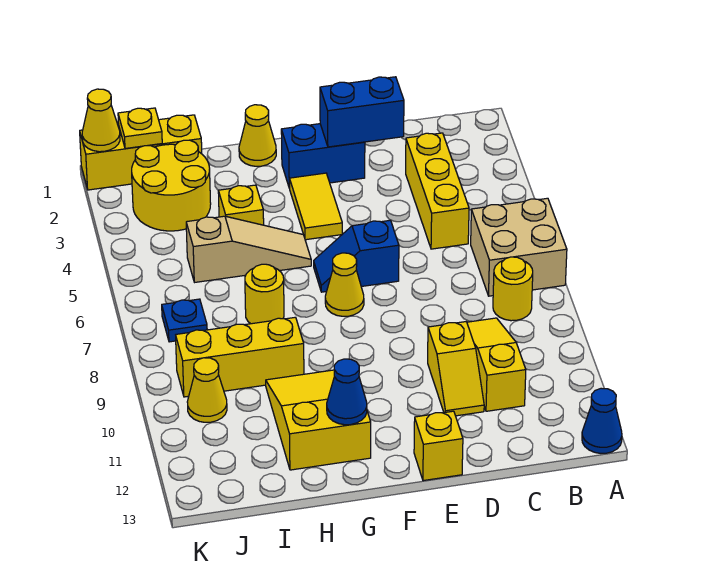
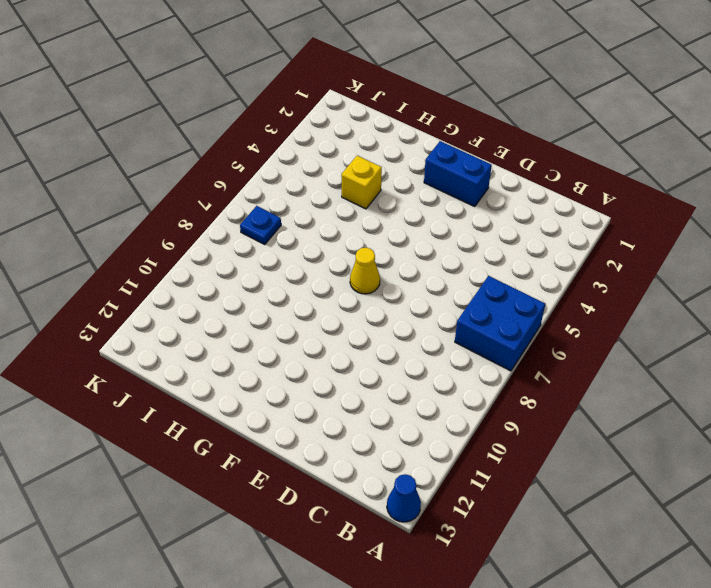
blue 2x2 brick [455,276,545,371] -> tan 2x2 brick [471,198,567,296]
none -> yellow 1x1 round brick [493,257,533,321]
none -> yellow 1x3 brick [406,133,469,249]
none -> yellow 1x3 slope [467,318,526,411]

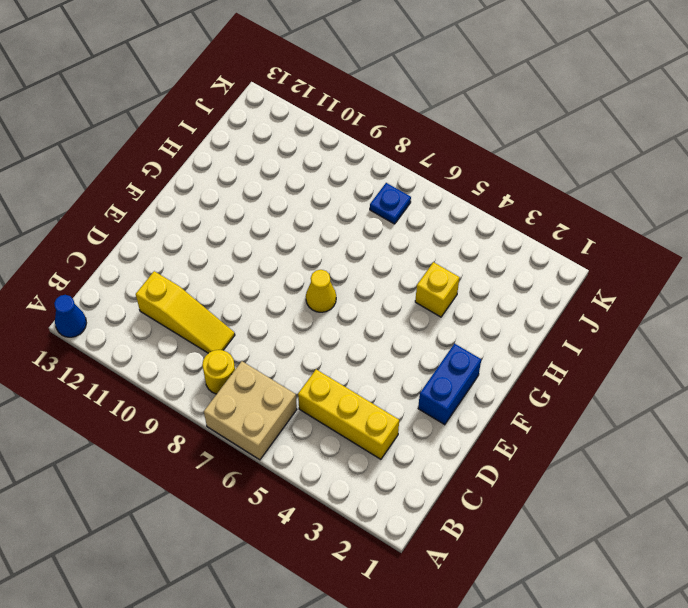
none -> yellow 1x2 slope [428,322,484,416]
none -> blue 1x2 slope [314,220,399,292]
none -> yellow 1x1 brick [414,411,463,481]

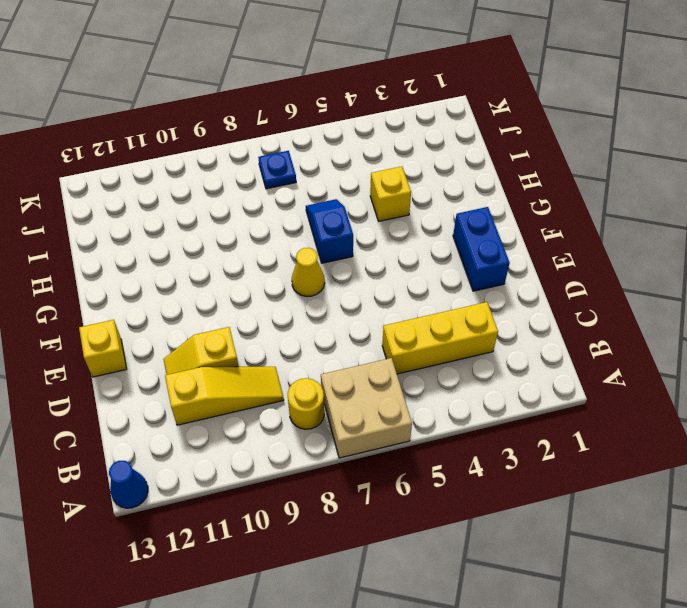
blue 1x2 slope [306,199,353,263] -> blue 1x2 slope moved to [314,220,399,292]
none -> yellow 1x2 tile [290,173,342,240]
none -> yellow 1x1 cone [239,105,276,166]
none -> tan 1x3 slope [186,216,311,282]

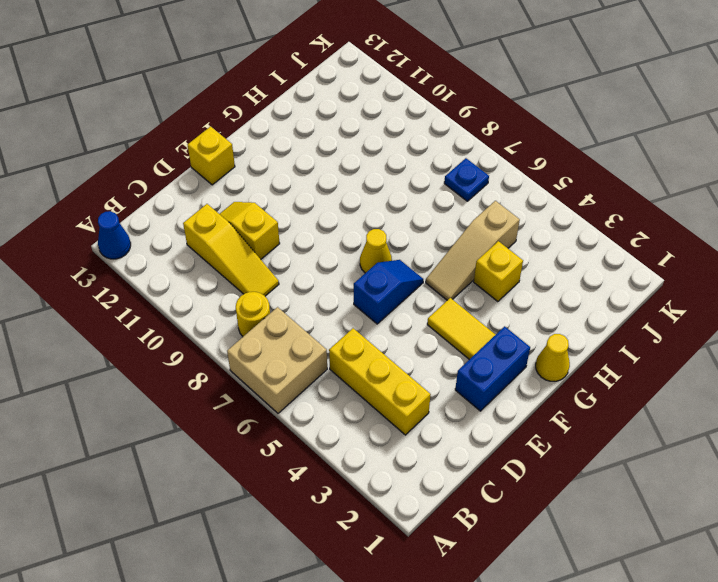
none -> yellow 2x3 slope [266,370,371,470]
none -> yellow 1x1 round brick [245,264,284,324]
none -> yellow 1x3 brick [176,317,304,397]

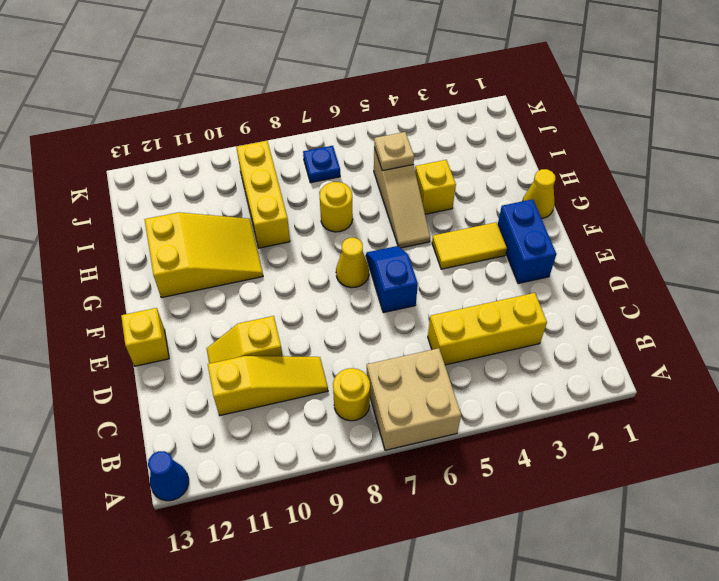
tan 1x1 plate [374,132,414,171] -> none
none -> yellow 1x3 brick [80,115,202,190]
none -> yellow 2x2 round brick [132,140,211,231]
none -> yellow 1x1 cone [187,358,227,422]

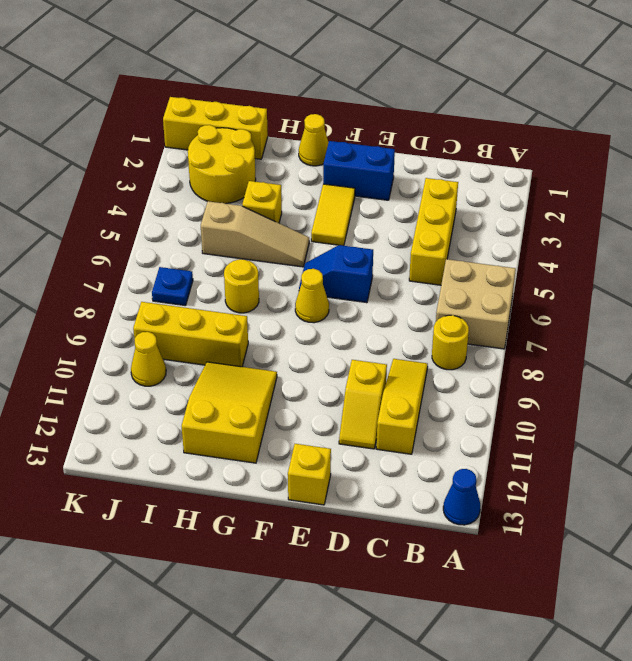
none -> blue 1x2 brick [320,77,404,147]
none -> blue 1x1 cone [327,359,367,425]
none -> yellow 1x1 plate [118,108,162,149]

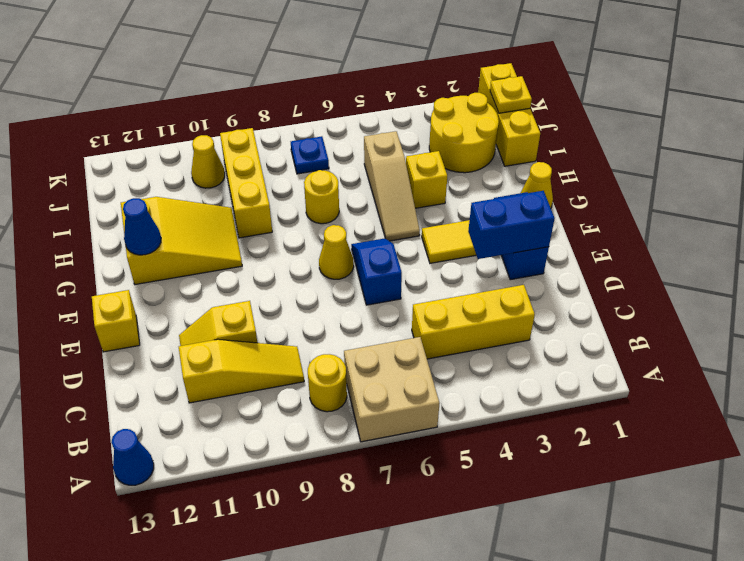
blue 1x2 brick [468,191,555,259] -> blue 1x2 brick turned to [320,77,404,147]
none -> yellow 1x1 cone [82,89,120,152]

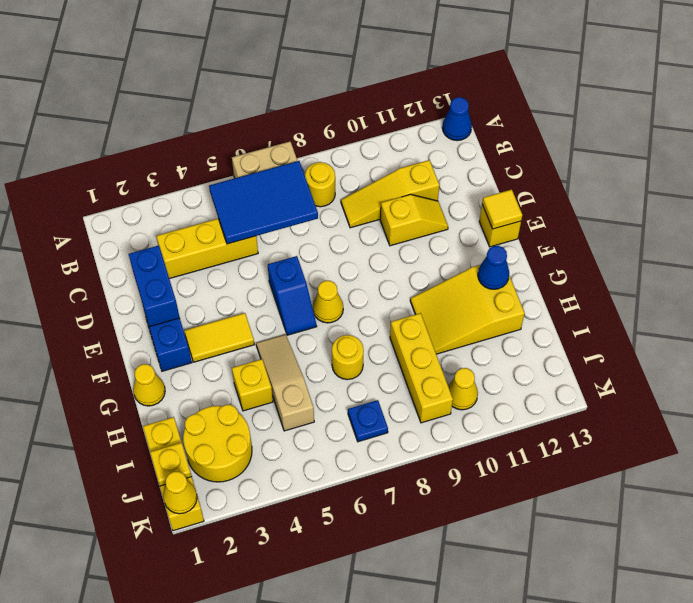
blue 2x3 tile [209,161,318,244] -> none
yellow 1x1 tile [482,189,522,229] -> none

